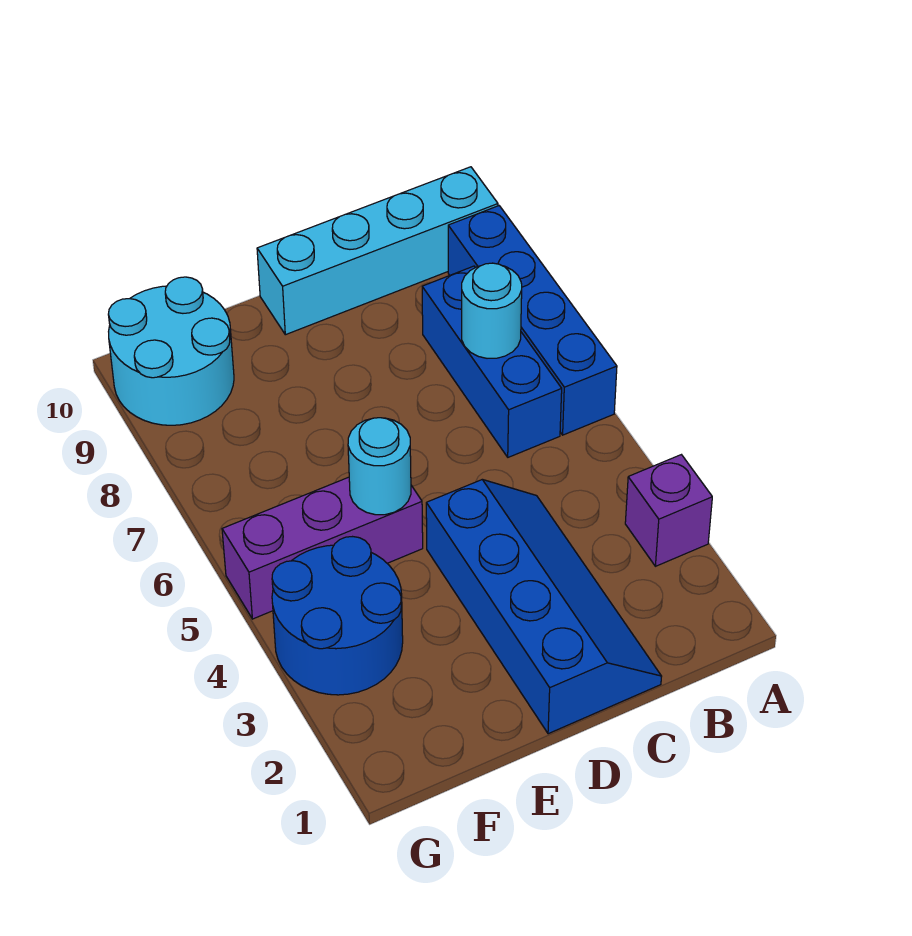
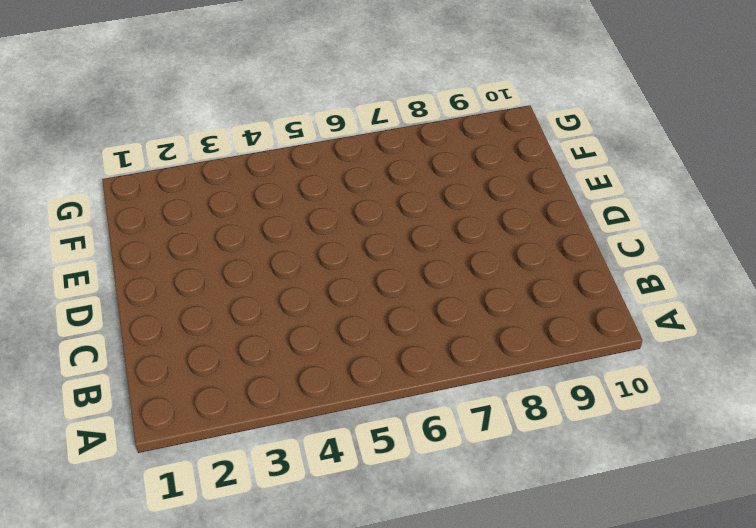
none -> purple 1x1 brick [625,455,712,566]
none -> blue 1x4 brick [448,206,617,435]

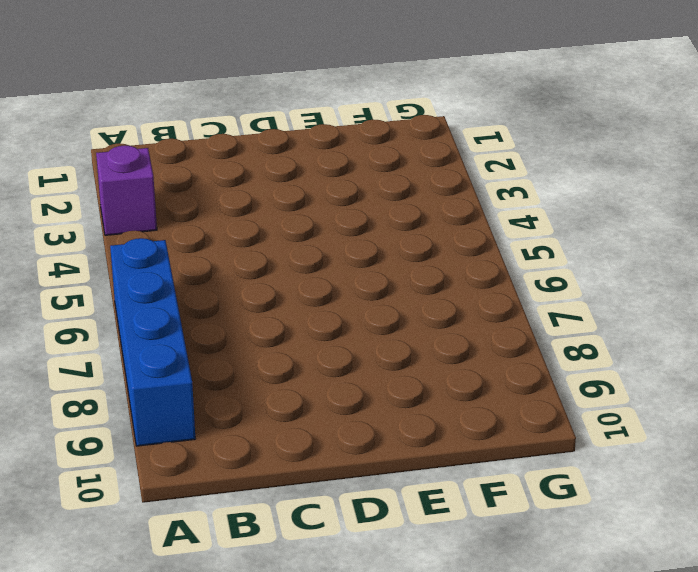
none -> cyan 1x4 brick [257,167,498,335]
none -> blue 1x3 brick [422,266,562,457]

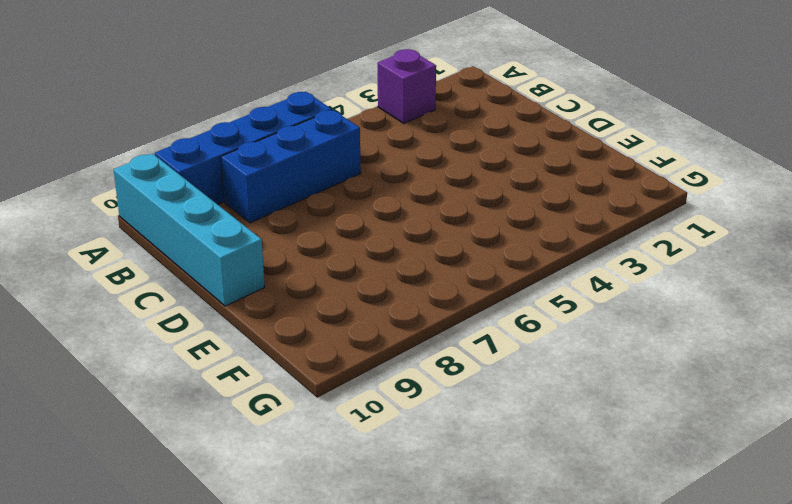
none -> blue 2x4 slope [426,480,662,734]
none -> purple 1x3 brick [222,477,423,619]

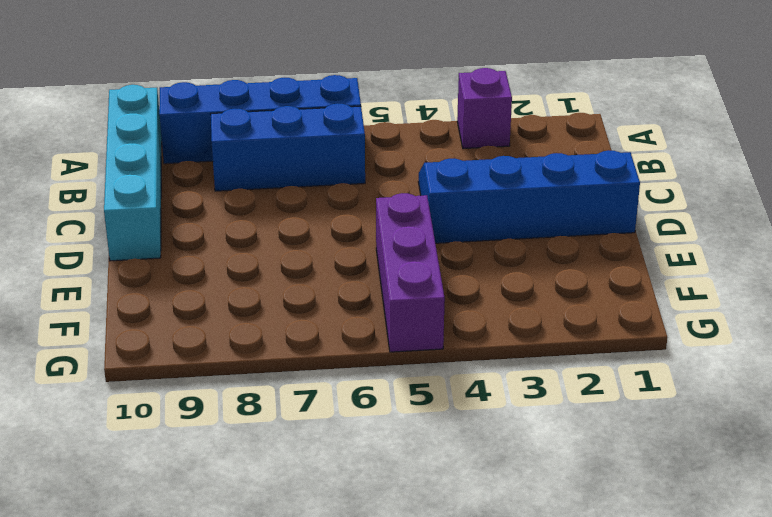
none -> blue 2x2 round brick [272,537,403,695]
none -> cyan 2x2 round brick [108,277,234,425]

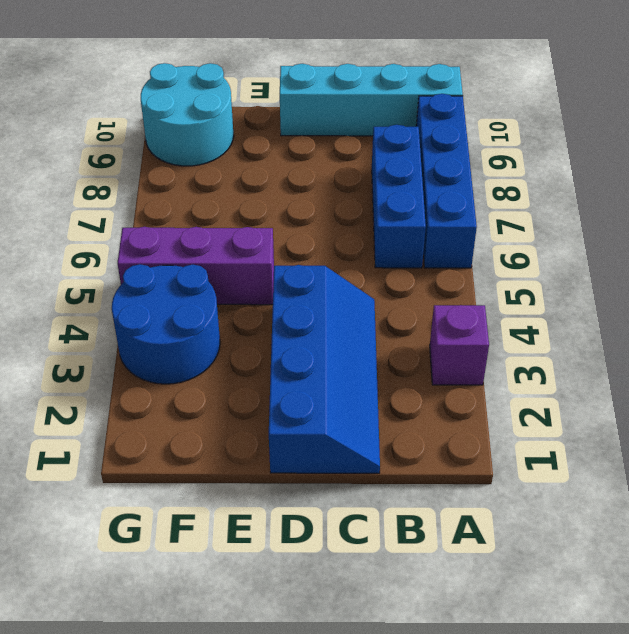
none -> cyan 1x1 round brick [462,263,522,358]
none -> cyan 1x1 round brick [348,418,411,515]

